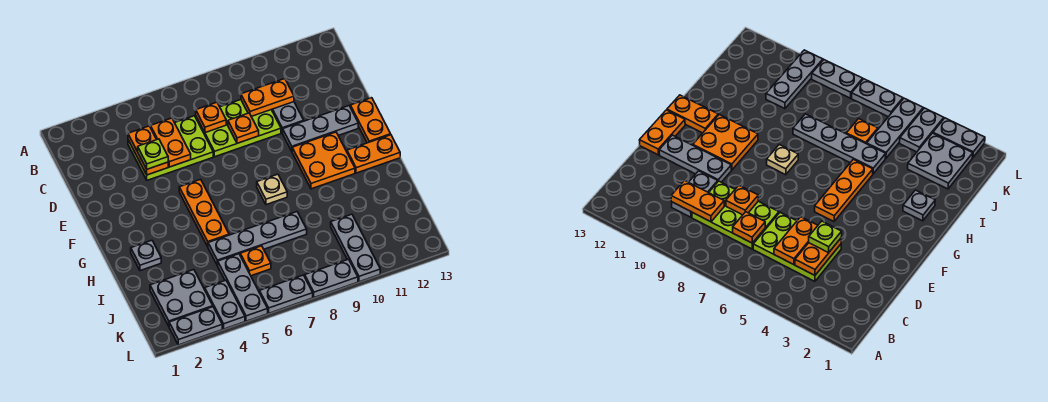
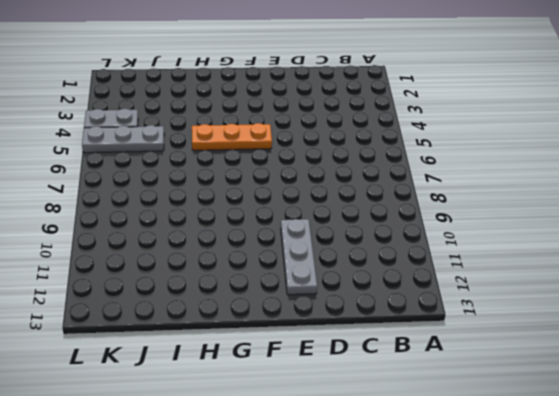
none -> lime 2x3 plate [128,116,213,180]
none -> lime 2x3 plate [196,100,281,157]
none -> grey 1x2 plate [272,102,304,133]

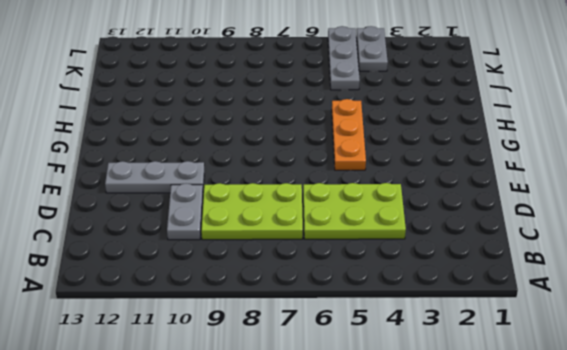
none -> orange 1x2 plate [350,98,391,143]
none -> orange 2x2 plate [292,132,355,189]
none -> tan 1x1 plate [257,174,287,205]

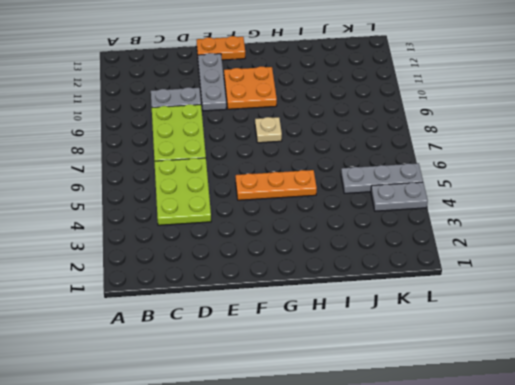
none -> orange 1x2 plate [347,135,400,173]
none -> grey 1x1 plate [131,240,161,271]
none -> grey 1x4 plate [208,212,307,265]

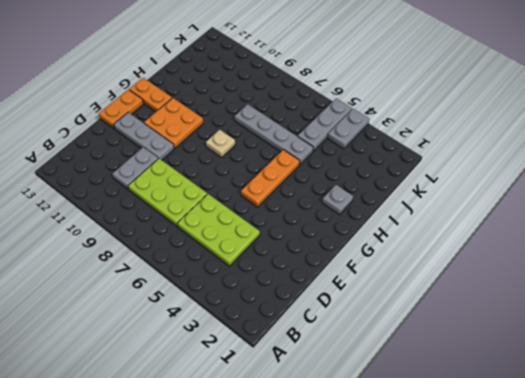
none -> grey 2x2 plate [150,270,213,326]
none -> orange 1x1 plate [240,246,271,276]
none -> grey 1x3 plate [331,214,380,282]

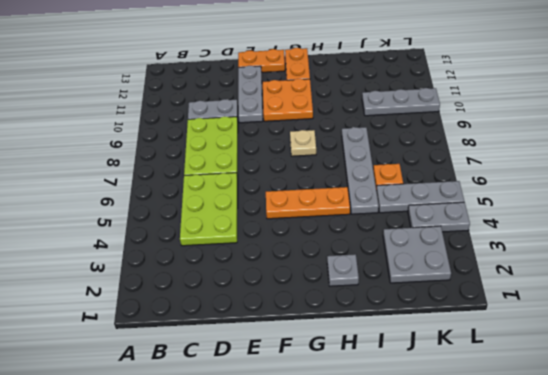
none -> grey 1x2 plate [169,307,222,345]
none -> grey 1x2 plate [260,275,313,313]
none -> grey 1x2 plate [305,259,358,297]

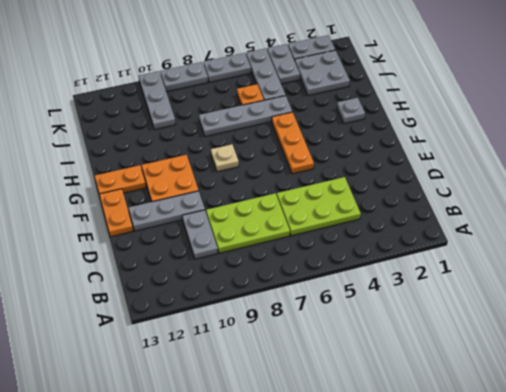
none -> orange 1x2 plate [128,126,168,175]
none -> orange 1x2 plate [151,118,191,167]
none -> orange 1x1 plate [196,102,226,133]

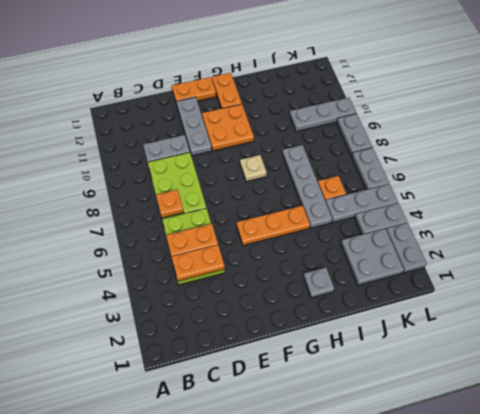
none -> orange 1x2 plate [241,79,294,116]
none -> orange 1x1 plate [228,113,259,143]
none -> lime 1x1 plate [138,139,168,169]

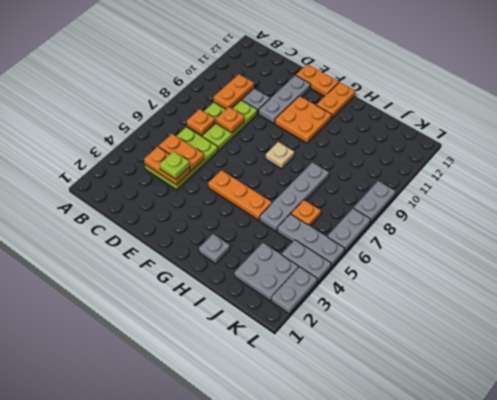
none -> grey 1x3 plate [331,214,380,282]

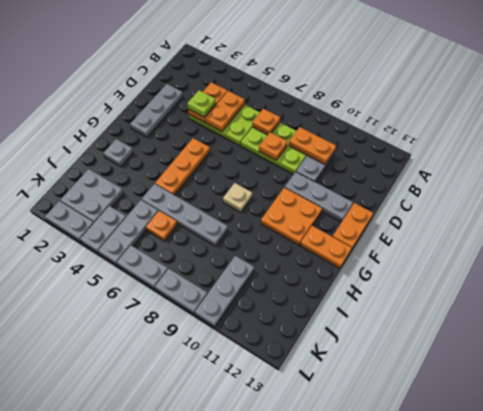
grey 1x3 plate [130,84,183,137] -> none

